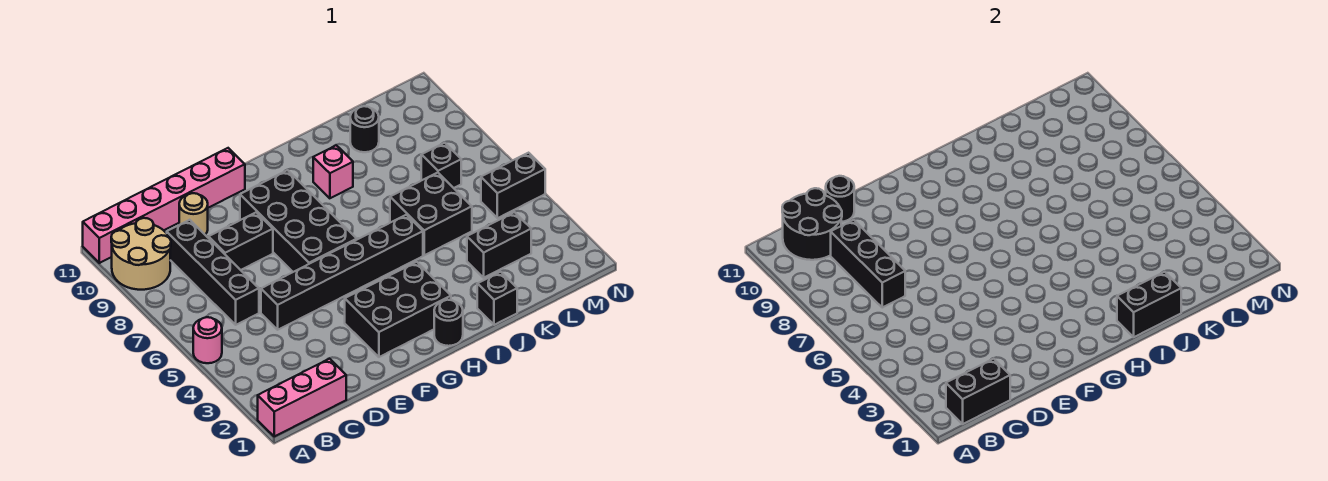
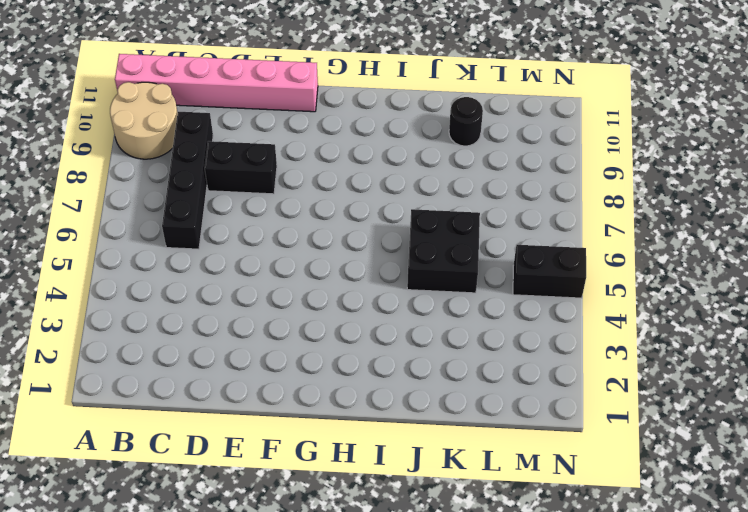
none -> pink 1x3 brick [258,359,346,436]
none -> pink 1x1 round brick [193,317,222,363]
none -> black 1x6 brick [261,215,423,330]

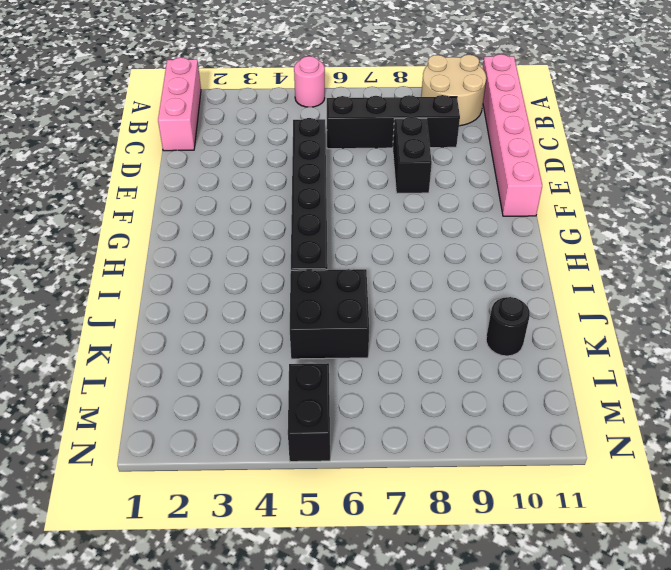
none -> tan 1x1 round brick [179,193,208,235]
none -> black 2x3 brick [345,262,451,357]
none -> black 2x4 brick [240,170,357,272]

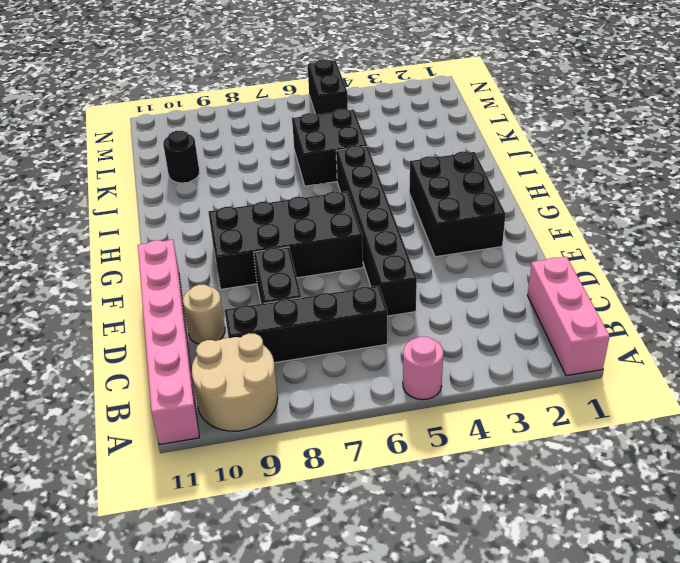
none -> black 1x1 round brick [434,300,463,346]
none -> pink 1x1 brick [313,145,353,198]
none -> black 1x1 brick [477,272,517,325]

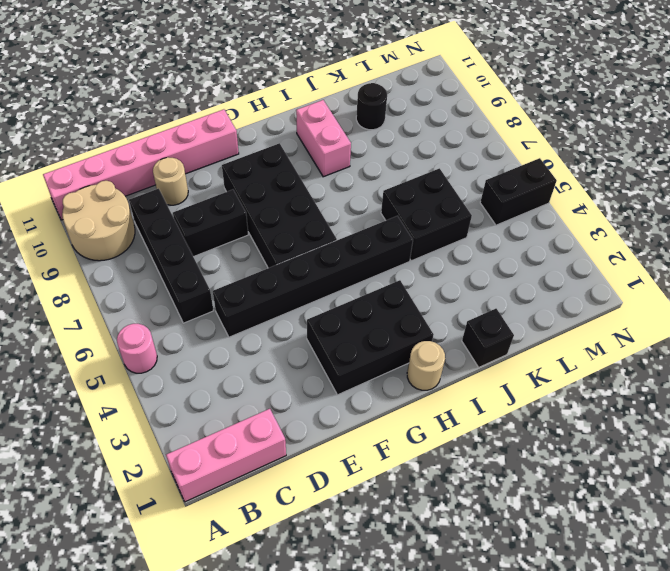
tan 1x1 round brick [407,341,445,390] -> black 1x1 round brick [434,300,463,346]
pink 1x2 brick [296,100,351,177] -> pink 1x1 brick [313,145,353,198]
none -> black 1x2 brick [467,212,531,278]
none -> black 1x1 brick [421,143,461,188]
none -> black 1x2 brick [946,359,1010,424]

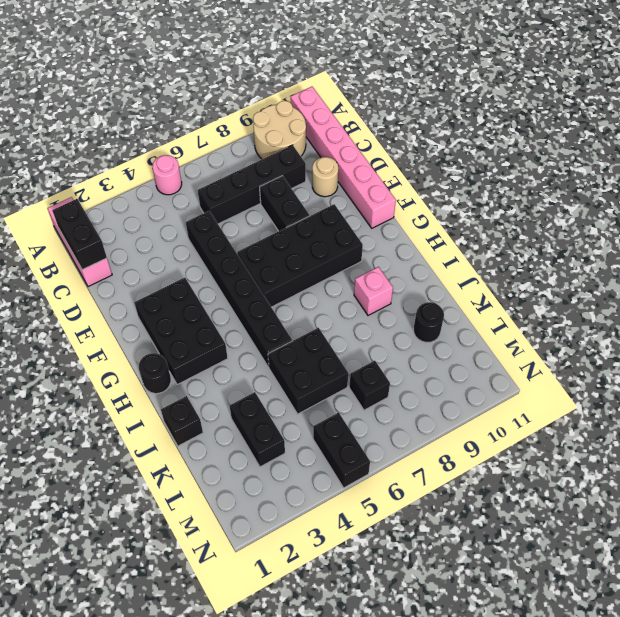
none -> black 2x2 round brick [782,188,842,260]
none -> black 1x3 brick [831,220,905,308]
none -> black 1x1 round brick [826,176,854,222]

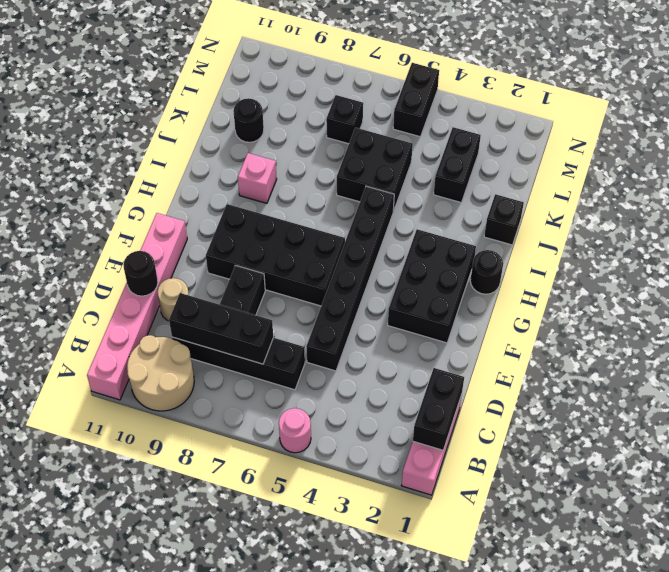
none -> black 2x2 round brick [782,188,842,260]
none -> black 1x2 brick [1117,272,1181,337]

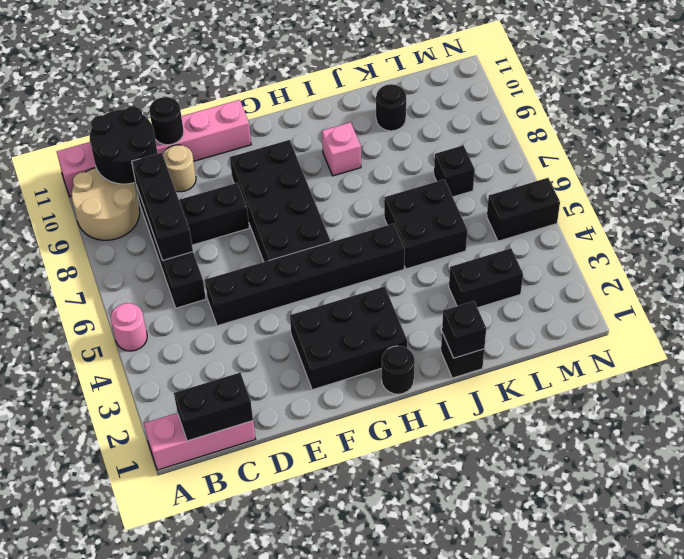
black 1x1 brick [442,301,486,358] -> black 1x2 brick [1117,272,1181,337]

